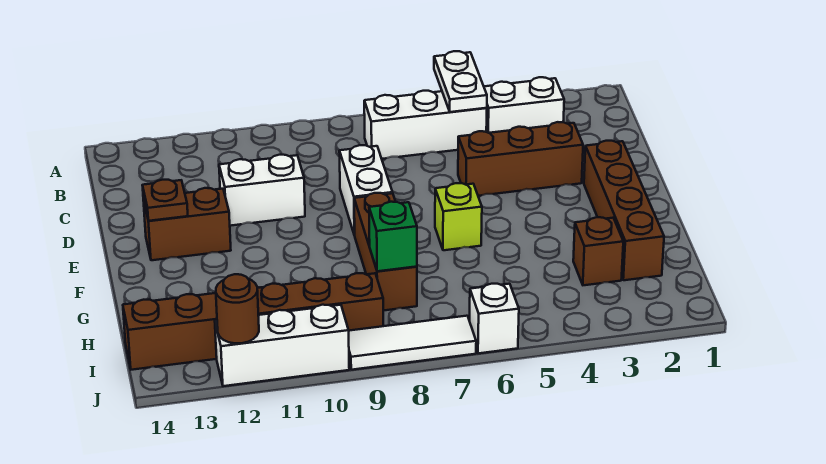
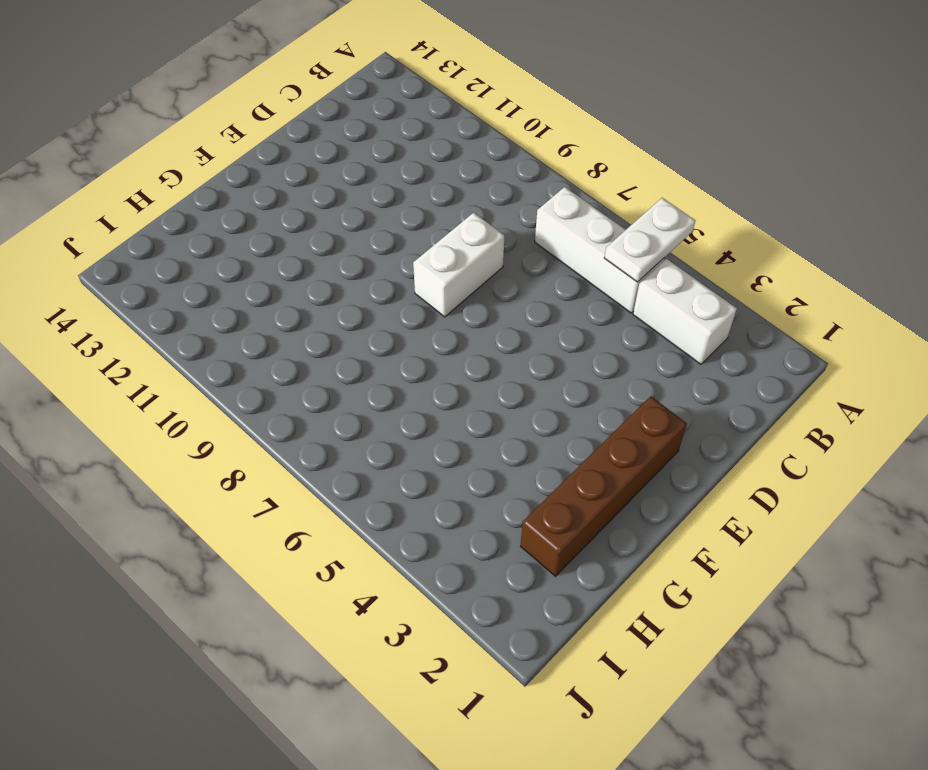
none -> brown 1x3 brick [458,122,583,196]
none -> white 1x2 brick [219,155,305,226]
none -> brown 1x2 brick [143,188,231,260]

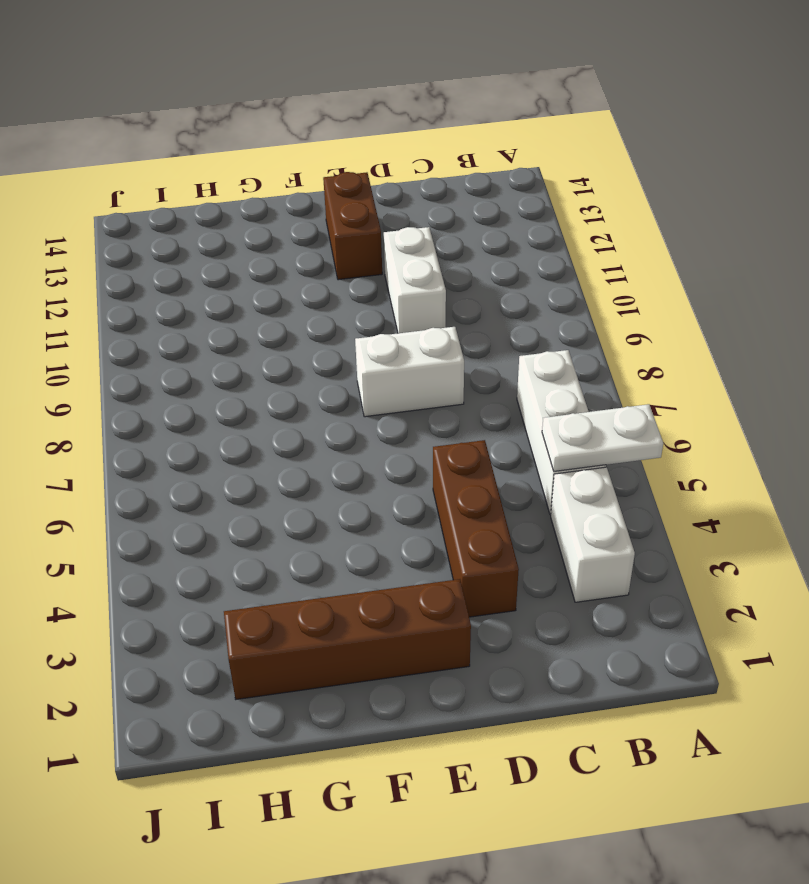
none -> lime 1x1 brick [435,183,482,250]
none -> brown 1x3 brick [354,193,417,311]
none -> brown 1x1 brick [573,217,623,285]

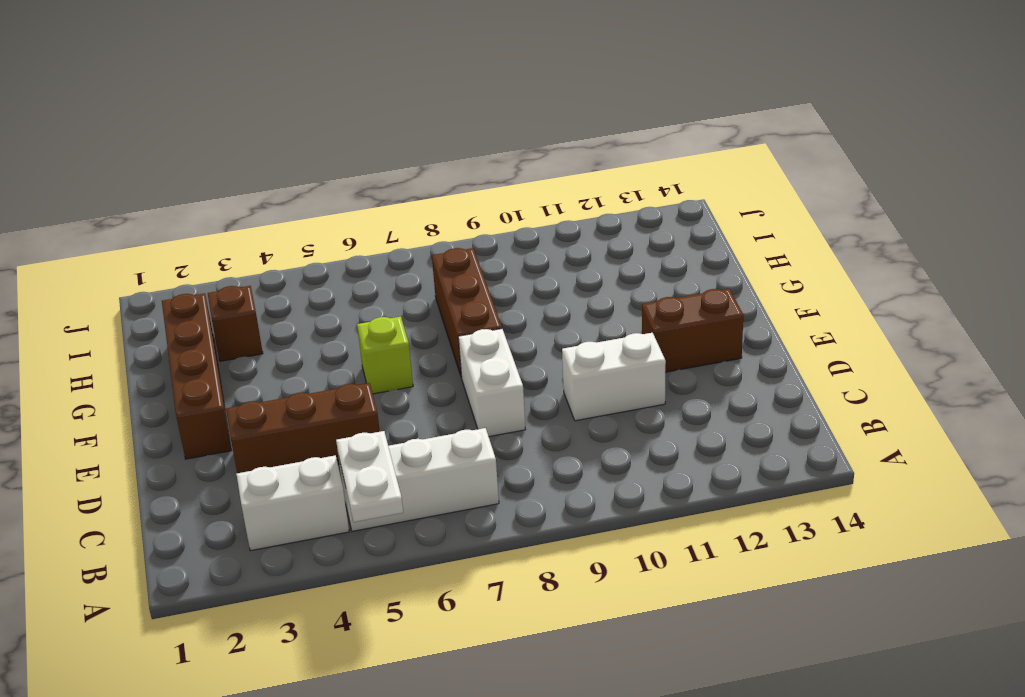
none -> brown 1x6 brick [123,273,383,370]
none -> white 1x1 brick [470,284,519,353]
none -> white 1x3 tile [349,316,476,370]

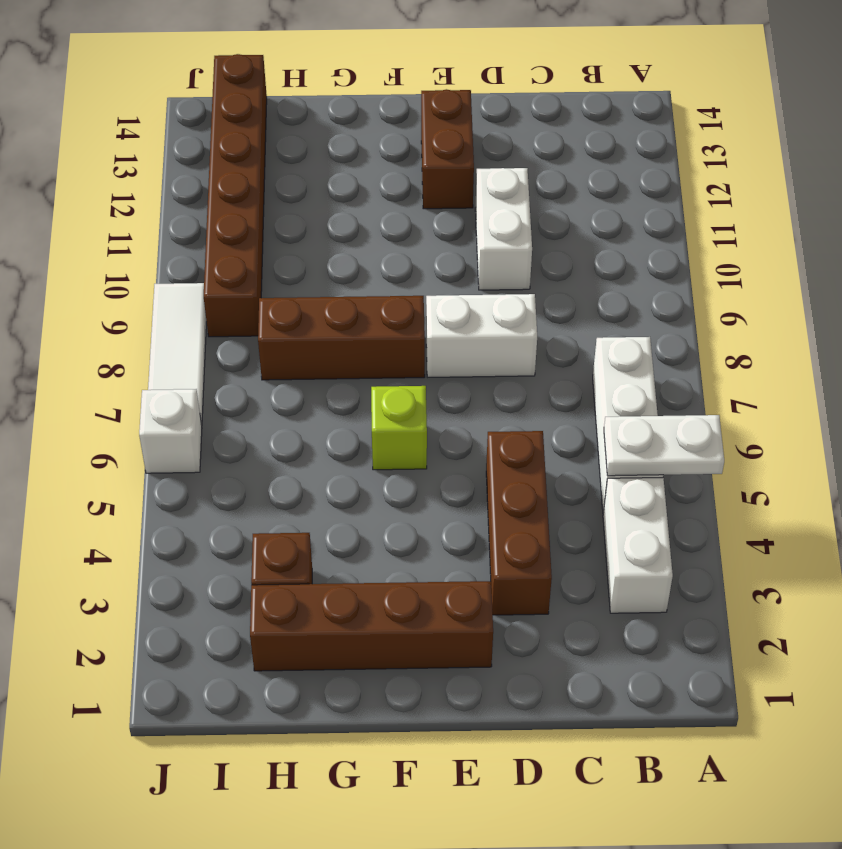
none -> white 1x3 brick [215,305,349,386]
none -> brown 1x1 plate [142,180,188,221]
none -> green 1x1 brick [369,202,417,271]

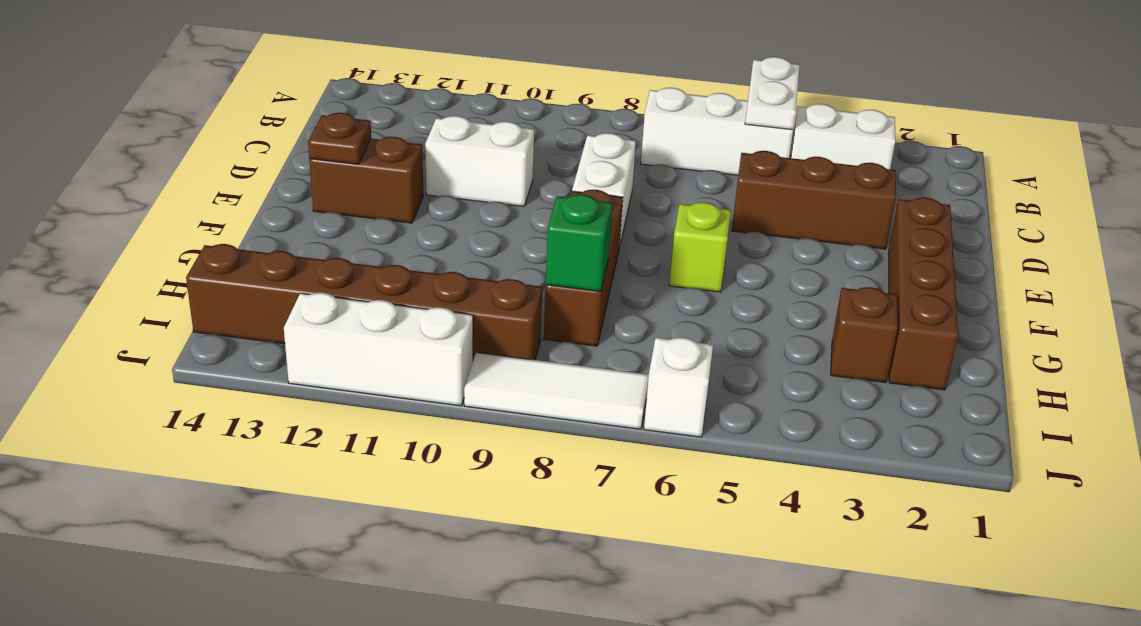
none -> brown 1x1 round brick [216,274,259,343]

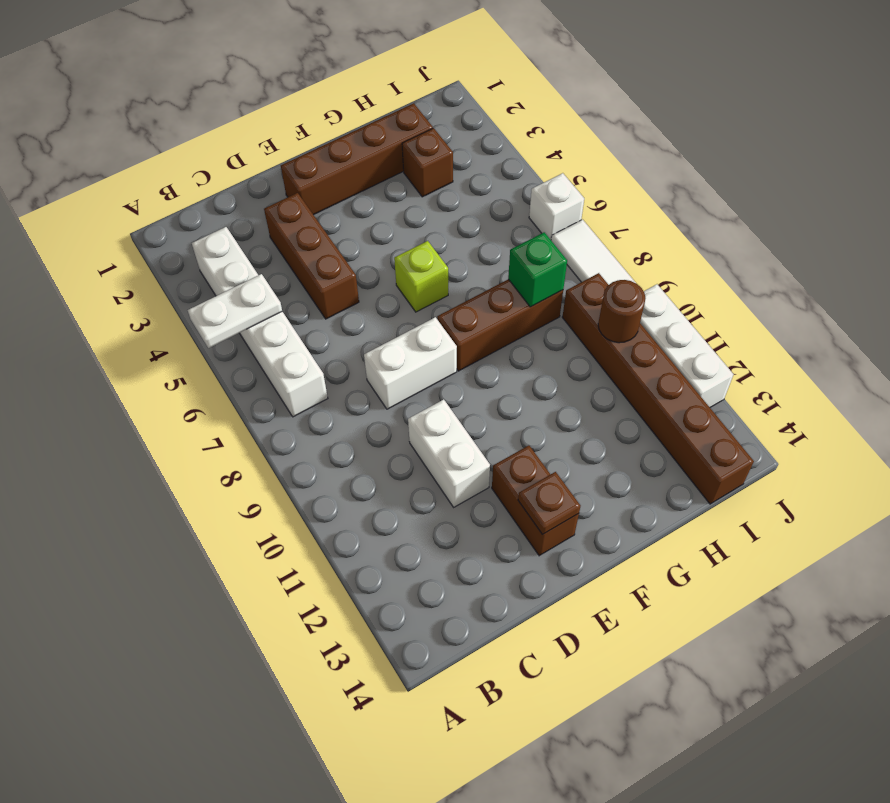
brown 1x1 round brick [598,280,646,343] -> brown 1x1 round brick moved to [216,274,259,343]

